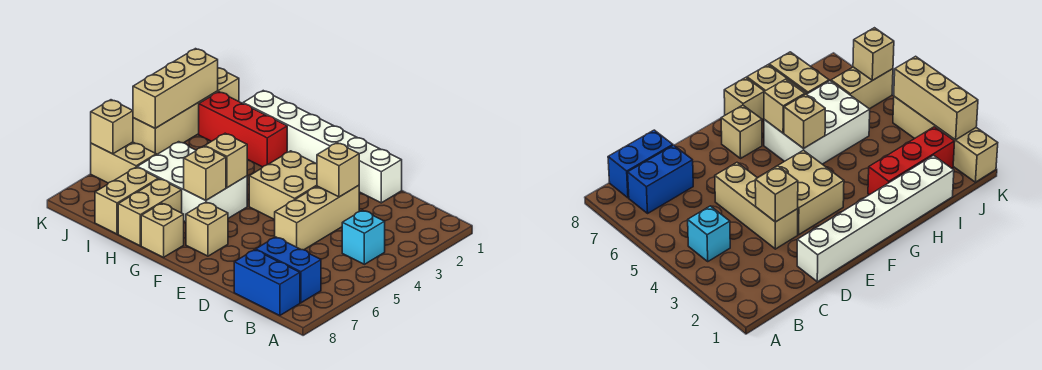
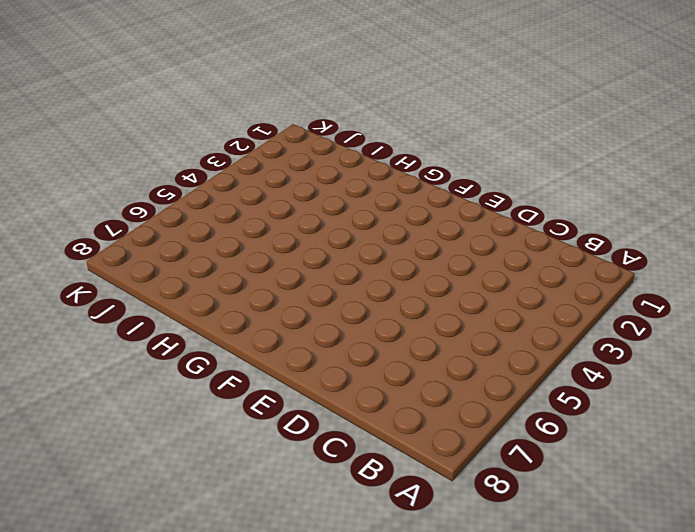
none -> cyan 1x1 brick [342,210,385,264]
none -> blue 1x2 brick [256,237,321,303]
none -> blue 1x2 brick [234,250,300,316]

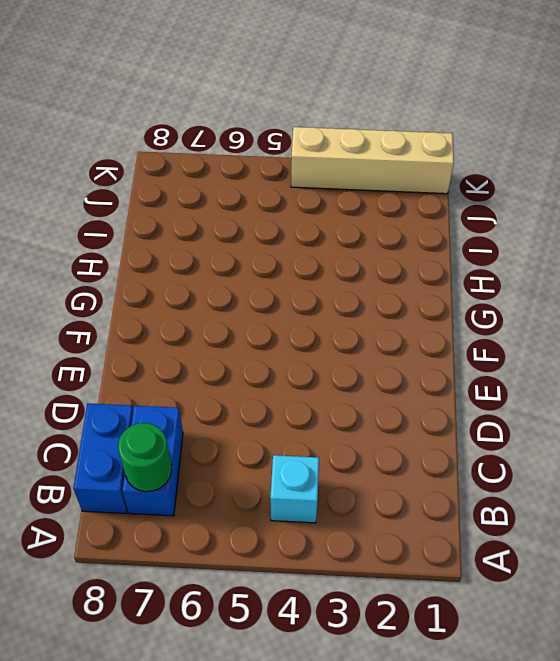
green 1x1 round brick [118,423,172,492] -> none
none -> white 1x6 brick [243,91,402,203]
none -> tan 1x3 brick [275,185,359,250]
none -> tan 2x2 brick [249,151,317,220]

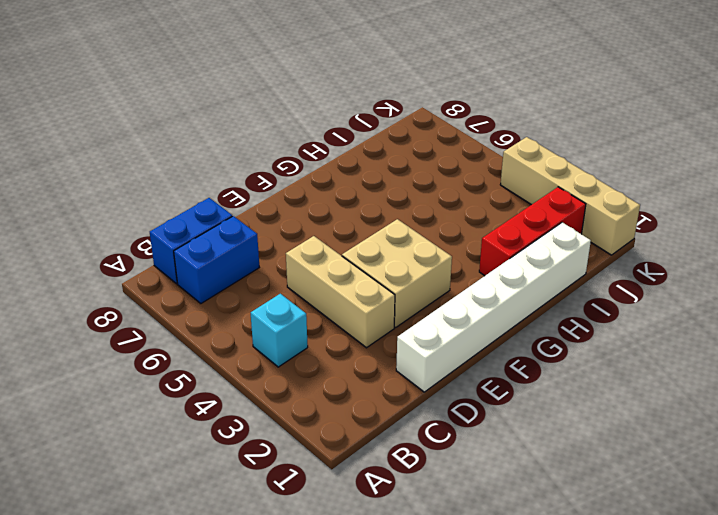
none -> tan 1x1 brick [186,202,228,256]
none -> white 2x3 brick [137,142,247,222]
none -> tan 1x1 brick [141,203,184,257]

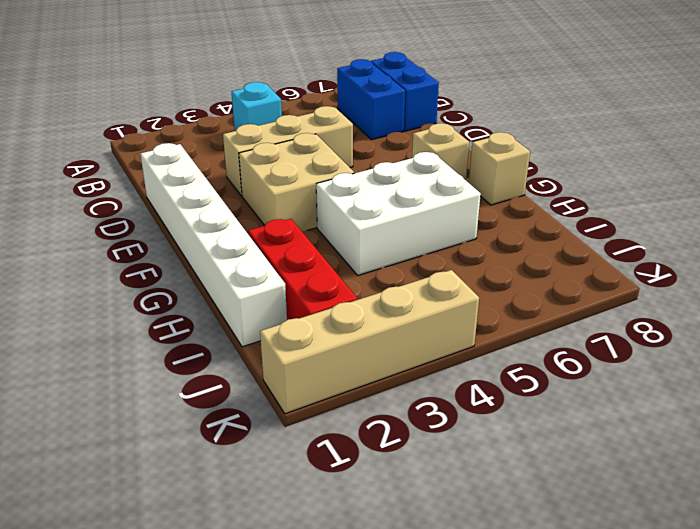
white 2x3 brick [316,152,481,275] -> white 2x3 brick turned to [137,142,247,222]
none -> tan 1x2 brick [118,179,182,246]
none -> tan 1x2 brick [95,167,158,234]
none -> tan 1x2 brick [91,142,156,183]

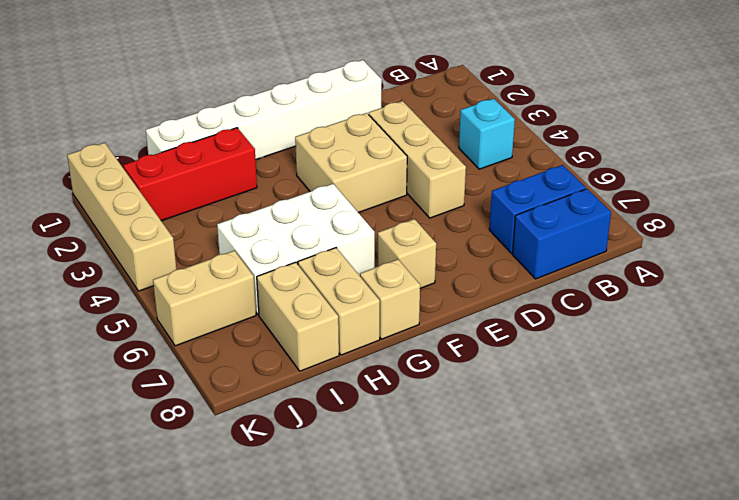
none -> tan 1x1 brick [317,143,359,197]
none -> tan 1x1 brick [205,133,247,188]
none -> tan 1x1 brick [184,146,226,200]

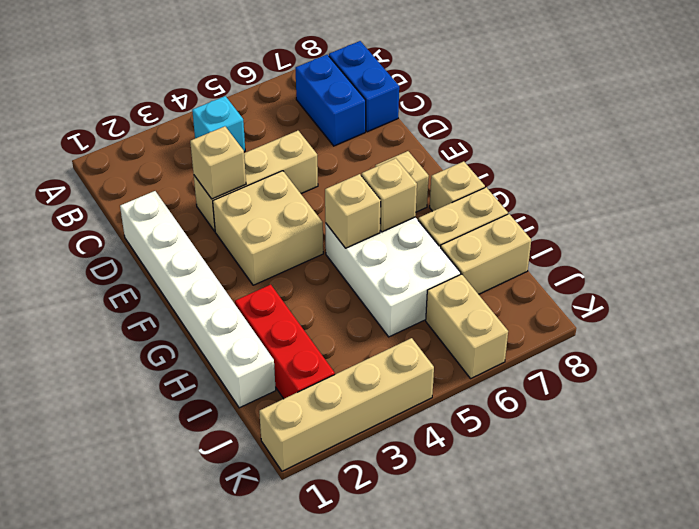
none -> tan 1x3 brick [133,49,218,128]
none -> tan 1x1 brick [91,100,133,154]

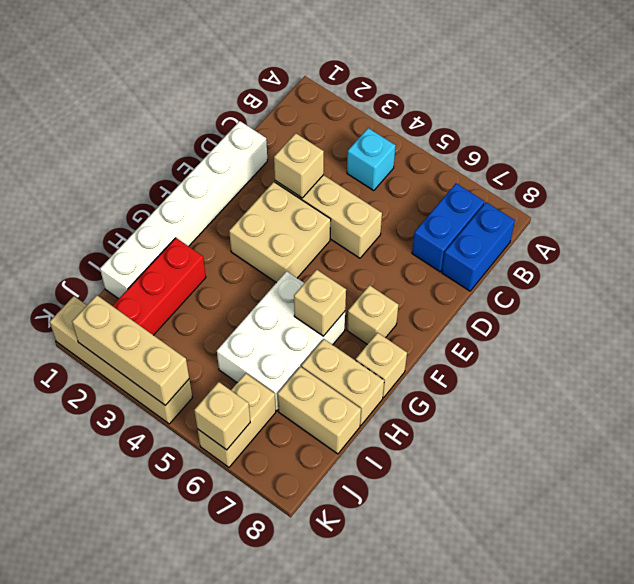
none -> tan 1x1 brick [205,133,247,188]

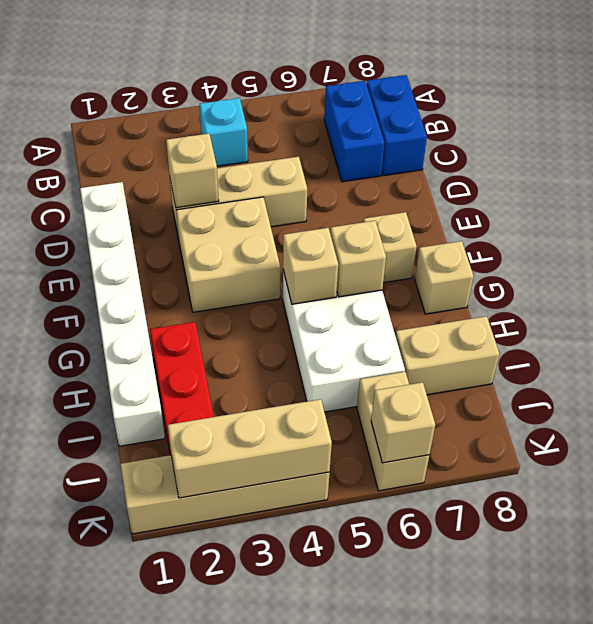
none -> tan 1x2 brick [118,179,182,246]

